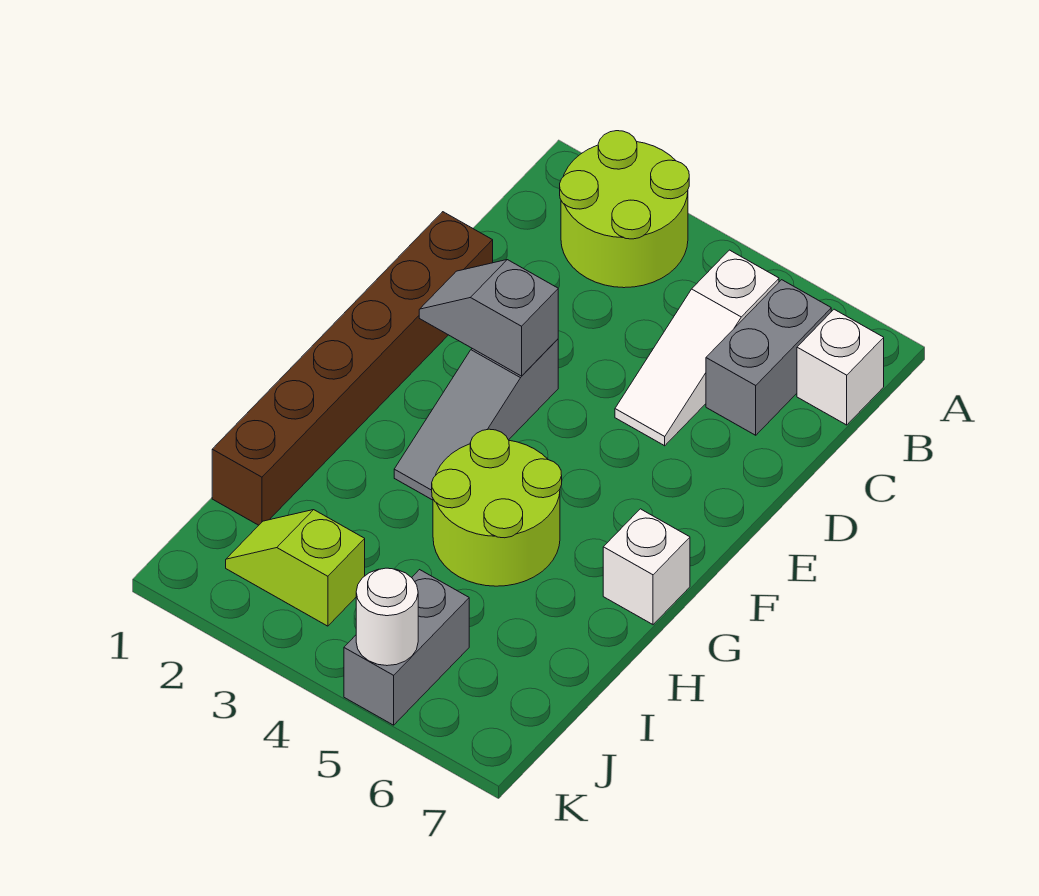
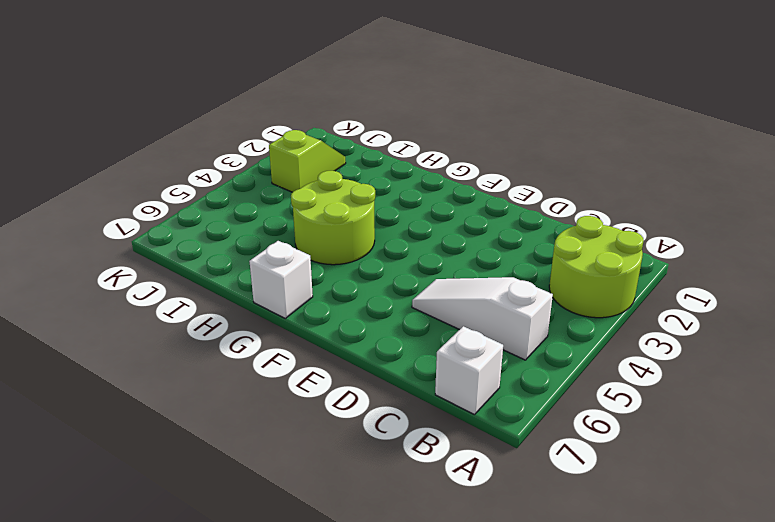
none -> grey 1x2 brick [706,280,831,435]
none -> brown 1x6 brick [212,212,493,525]
none -> grey 1x3 slope [394,339,558,500]

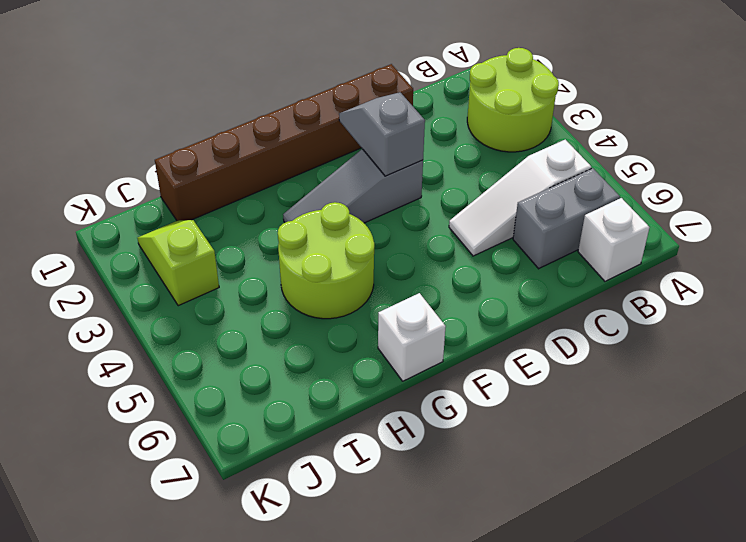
none -> grey 1x2 brick [344,570,469,725]
none -> white 1x1 round brick [356,568,418,666]

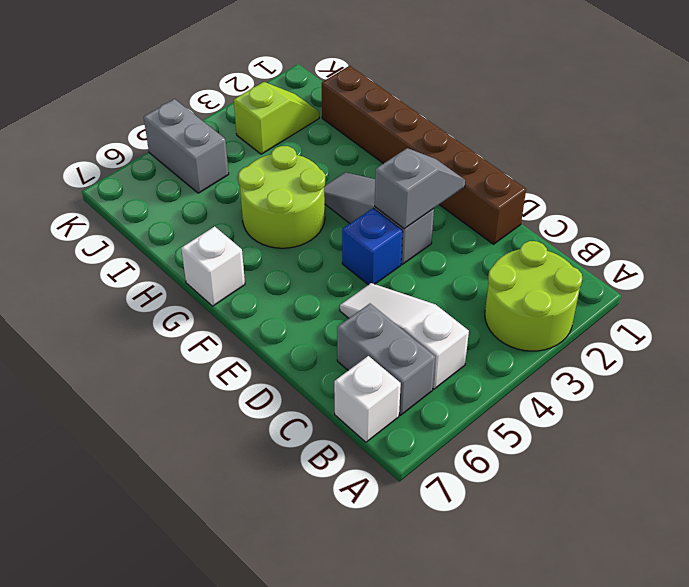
blue 1x1 brick [342,208,403,285] -> none
none -> white 1x1 round brick [356,568,418,666]

